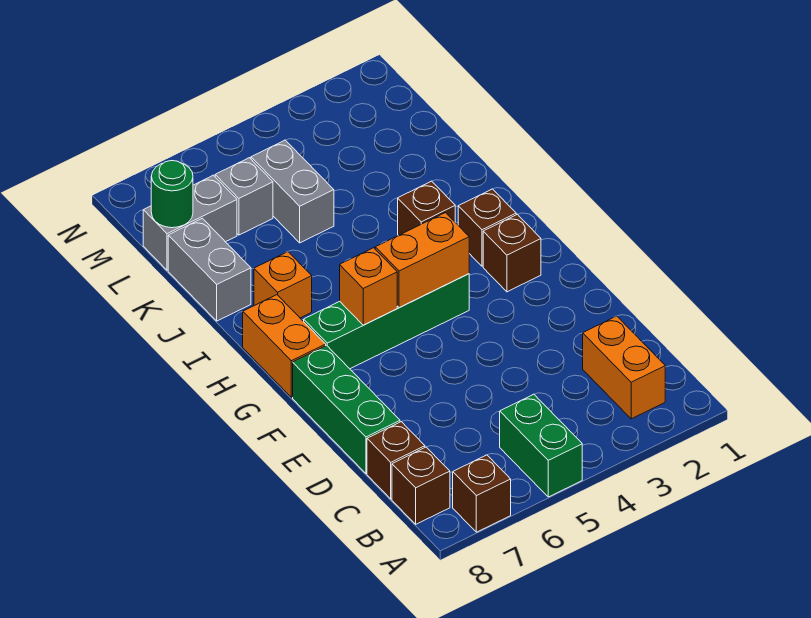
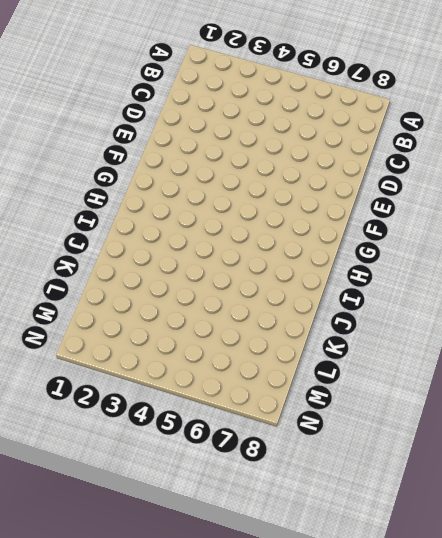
none -> green 1x2 brick [500,394,582,497]
none -> brown 1x1 brick [453,455,511,532]
none -> orange 1x2 brick [583,316,665,419]

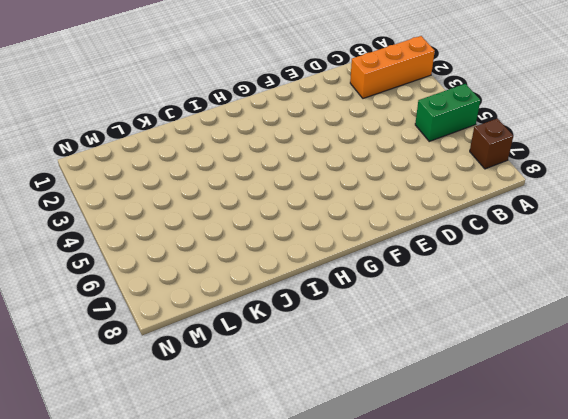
orange 1x3 brick [350,36,435,98] -> orange 1x2 brick [583,316,665,419]
none -> brown 1x1 brick [392,447,450,524]
none -> brown 1x1 brick [367,422,425,499]
none -> green 1x3 brick [293,345,400,474]

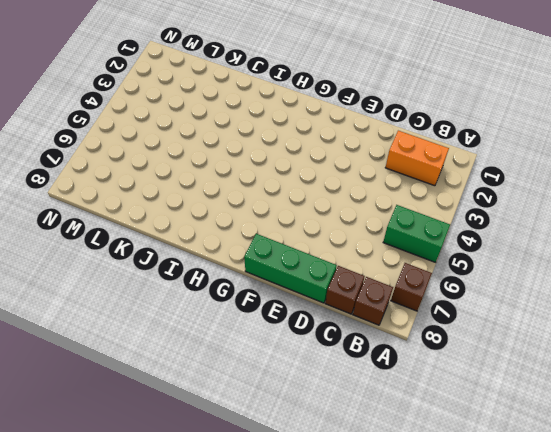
none -> brown 1x1 brick [483,214,541,292]
none -> green 1x4 brick [304,274,469,369]
none -> orange 1x2 brick [243,295,326,397]

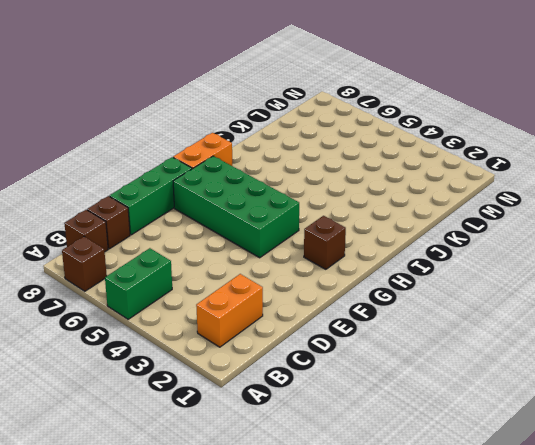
green 2x4 brick [173,156,299,258] -> green 1x4 brick [304,274,469,369]
none -> brown 1x1 brick [458,189,516,266]
none -> brown 1x1 brick [398,181,455,236]
none -> orange 1x1 brick [254,252,312,318]

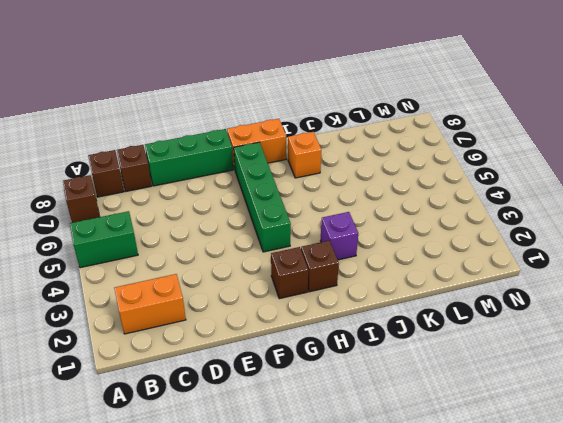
purple 1x1 brick [321,212,358,260] -> brown 1x1 brick [398,181,455,236]
none -> grey 1x2 brick [168,218,251,321]
none -> grey 1x2 brick [251,140,334,243]
none -> grey 1x1 brick [215,158,273,235]

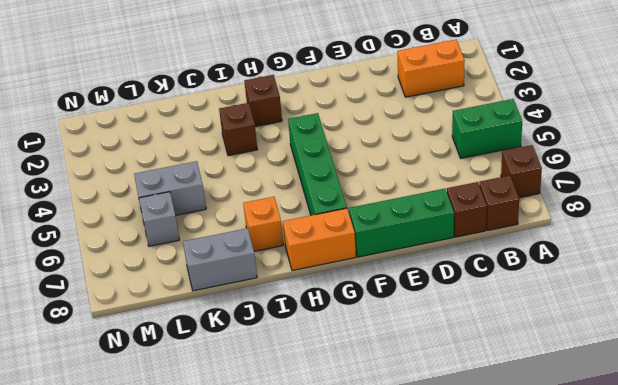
none -> brown 1x1 brick [483,214,541,292]
none -> grey 1x2 brick [143,175,237,270]
none -> orange 1x2 brick [375,213,469,308]

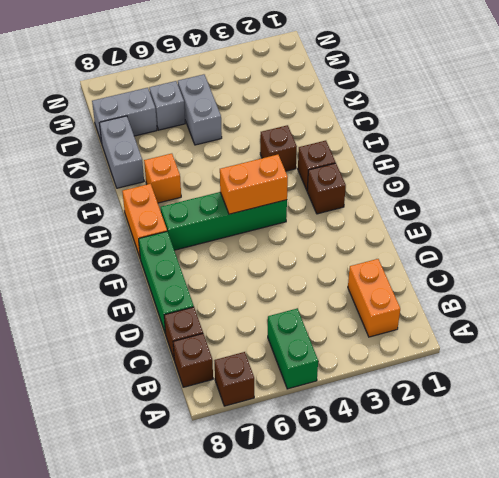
none -> orange 1x1 brick [340,248,397,325]
none -> green 1x1 round brick [151,161,193,228]

